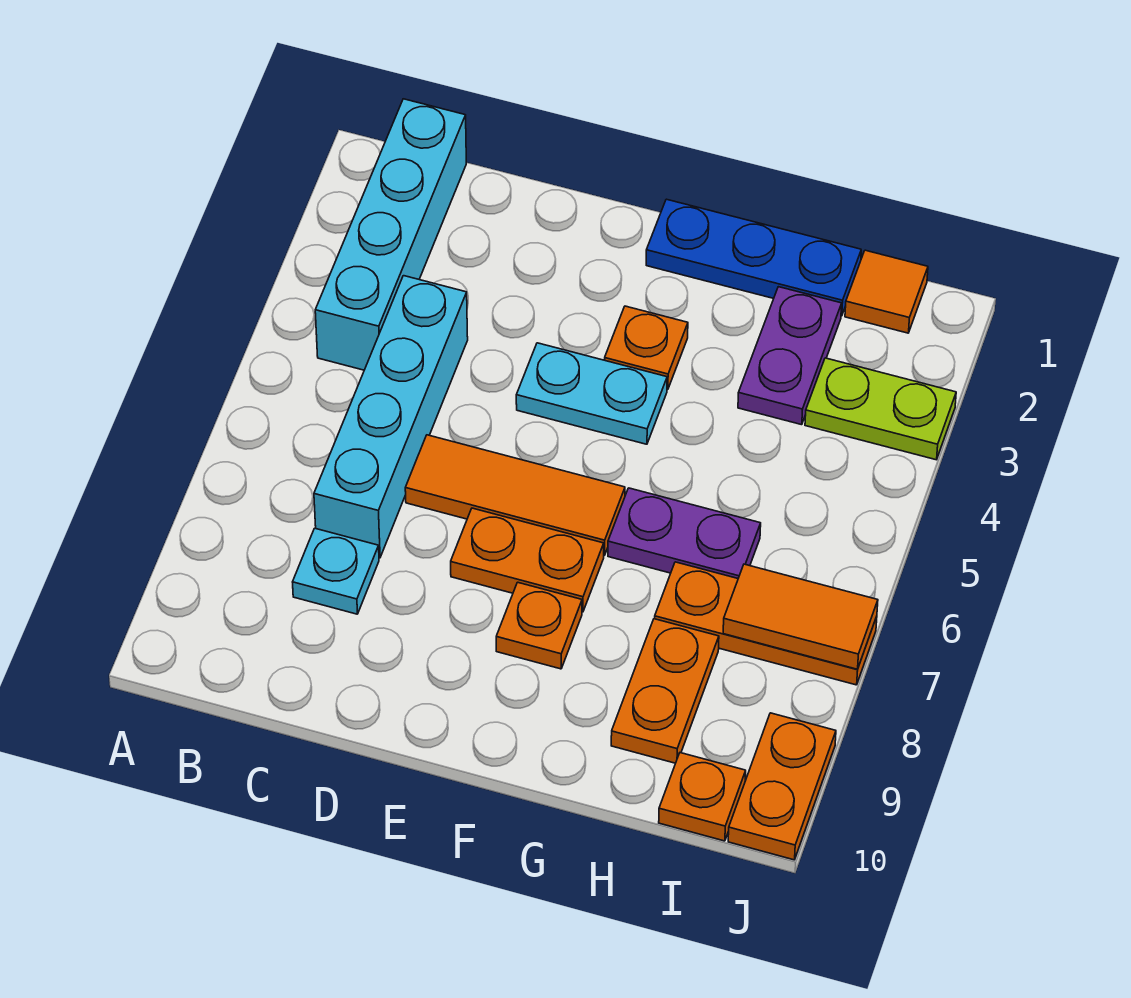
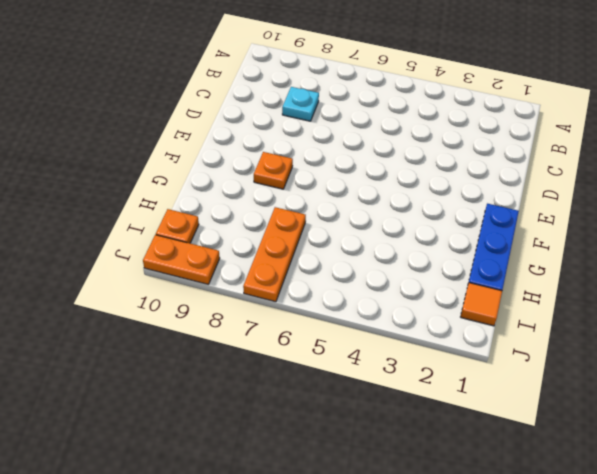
none -> cyan 1x4 brick [315,99,466,370]
none -> cyan 1x4 brick [314,276,468,558]
none -> orange 1x3 tile [405,435,625,555]

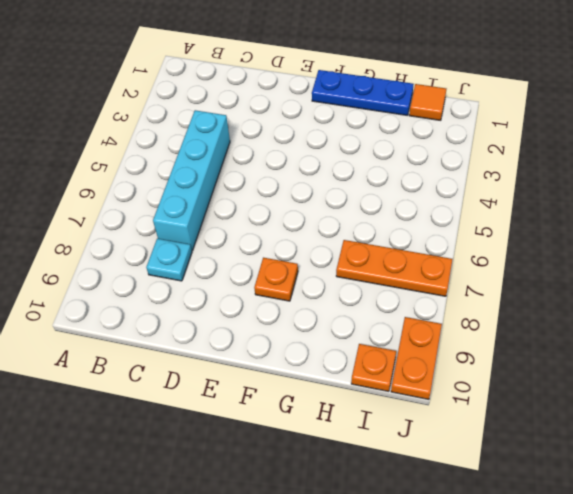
none -> cyan 1x4 brick [315,99,466,370]
none -> orange 1x3 tile [405,435,625,555]
none -> cyan 1x2 plate [516,343,667,444]

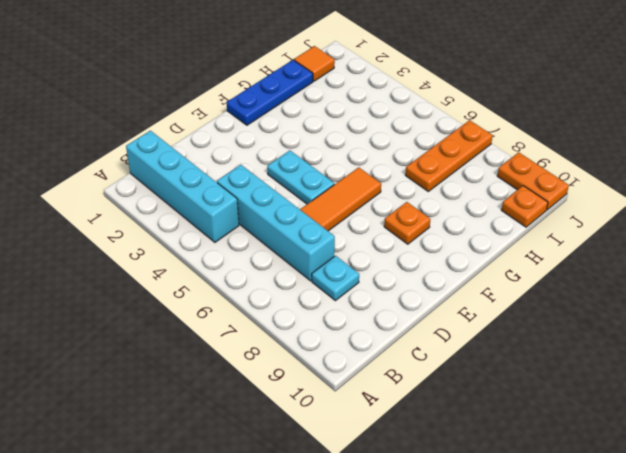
cyan 1x2 plate [267,150,334,204] -> cyan 1x2 plate turned to [516,343,667,444]
none -> orange 1x2 plate [451,508,604,612]
none -> orange 1x1 plate [605,306,688,390]
none -> purple 1x2 plate [608,488,761,578]

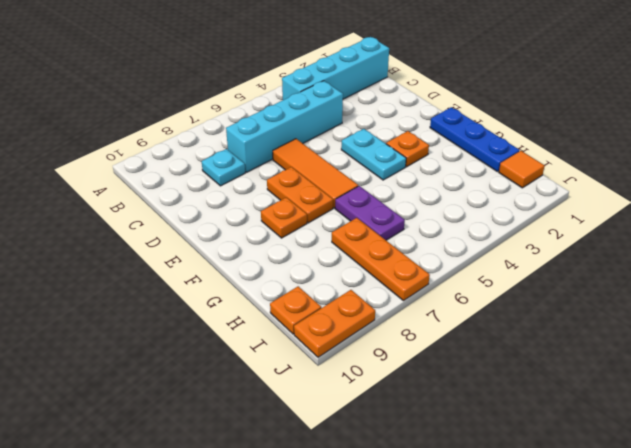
none -> purple 1x2 plate [738,287,842,425]
none -> orange 1x2 plate [611,619,719,763]
none -> lime 1x2 plate [805,358,956,460]

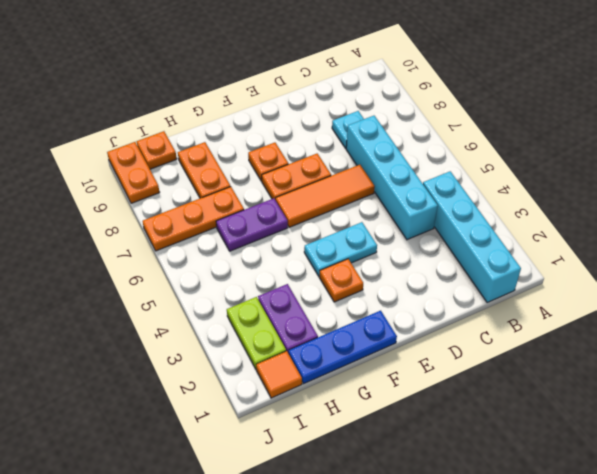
lime 1x2 plate [227,297,286,369] -> lime 1x2 plate turned to [805,358,956,460]
none -> orange 1x2 tile [723,564,878,669]

